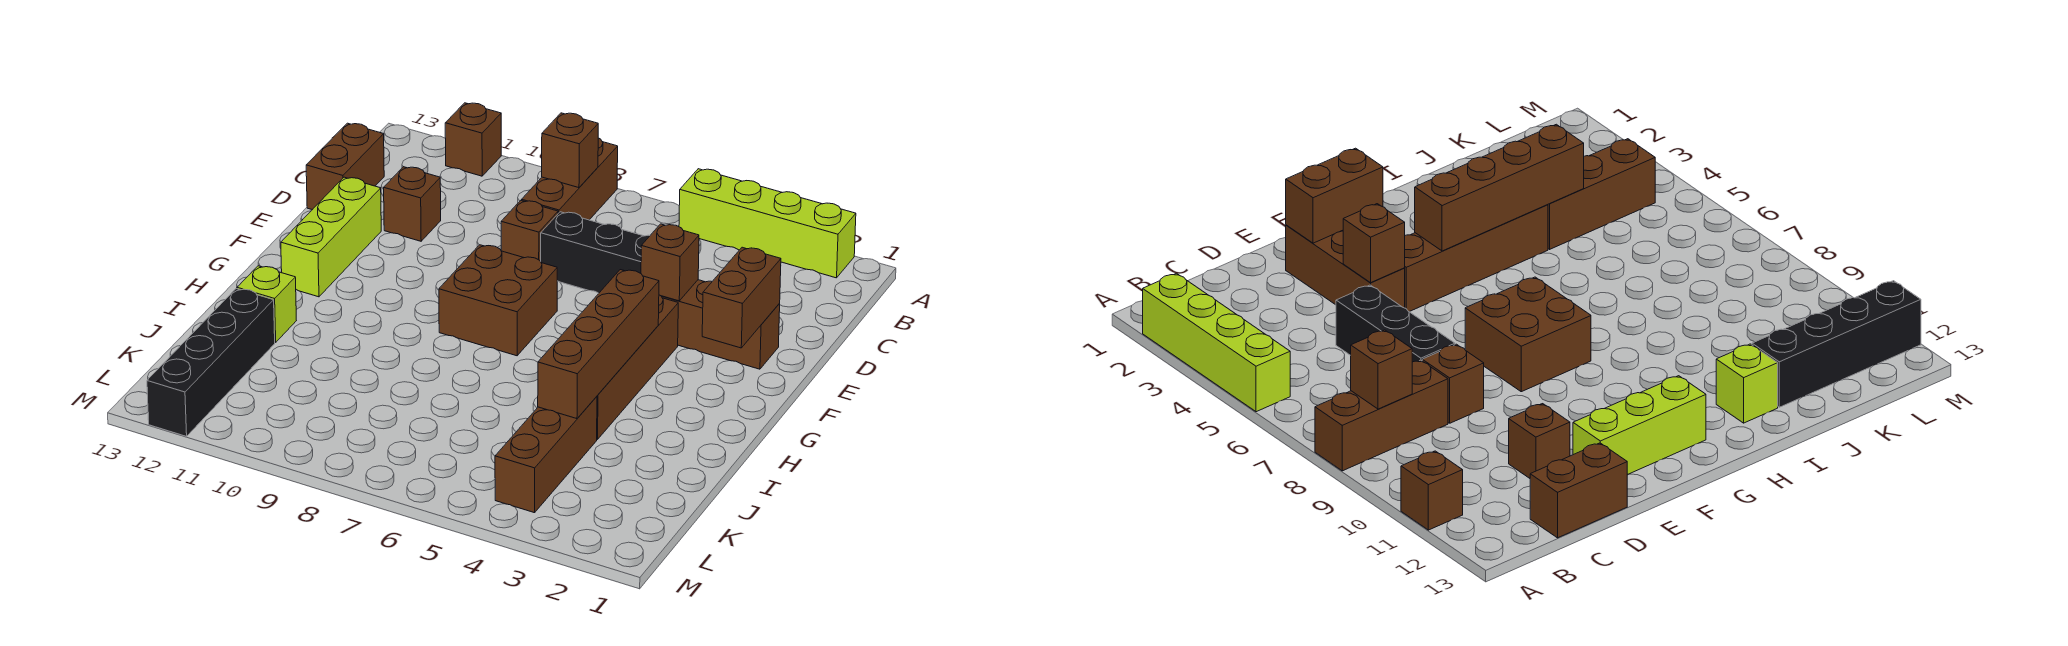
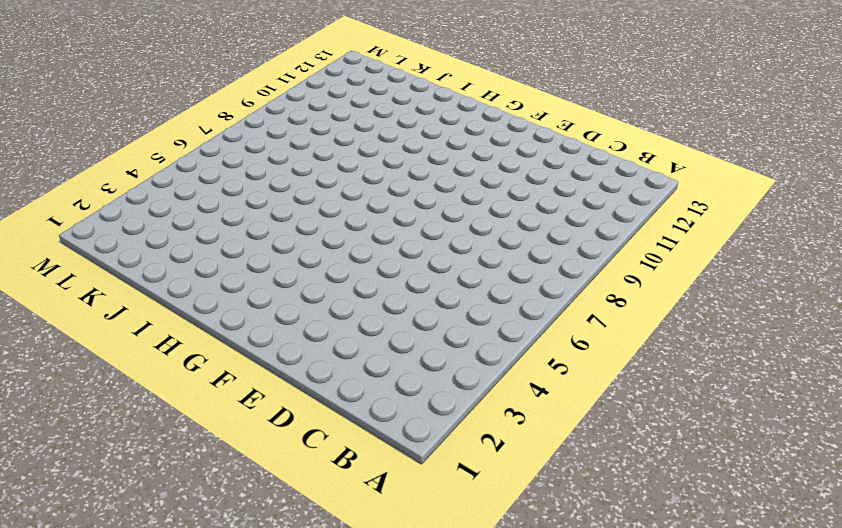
none -> lime 1x4 brick [679,169,856,278]
none -> brown 1x3 brick [522,138,618,220]
none -> brown 1x1 brick [445,103,501,176]

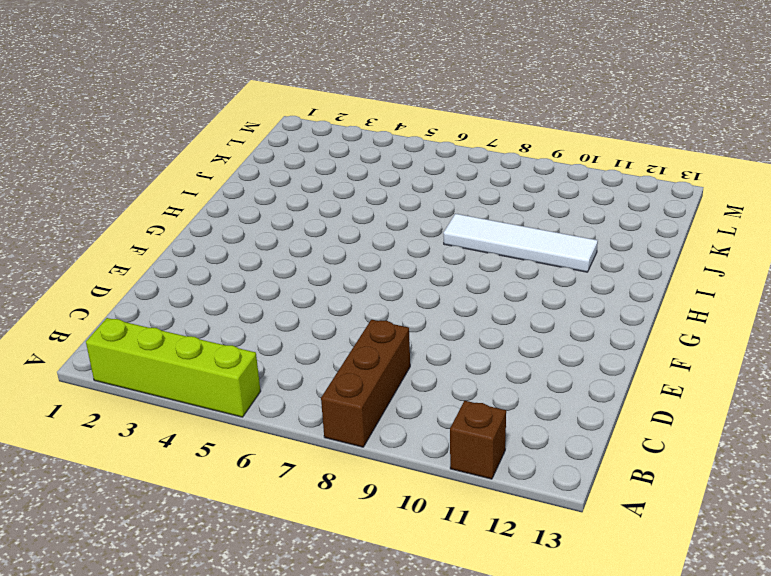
white 1x4 tile [443,214,598,272] -> none
none -> brown 1x2 brick [306,123,384,210]
none -> black 1x3 brick [541,212,650,293]
none -> brown 1x1 brick [501,200,558,261]

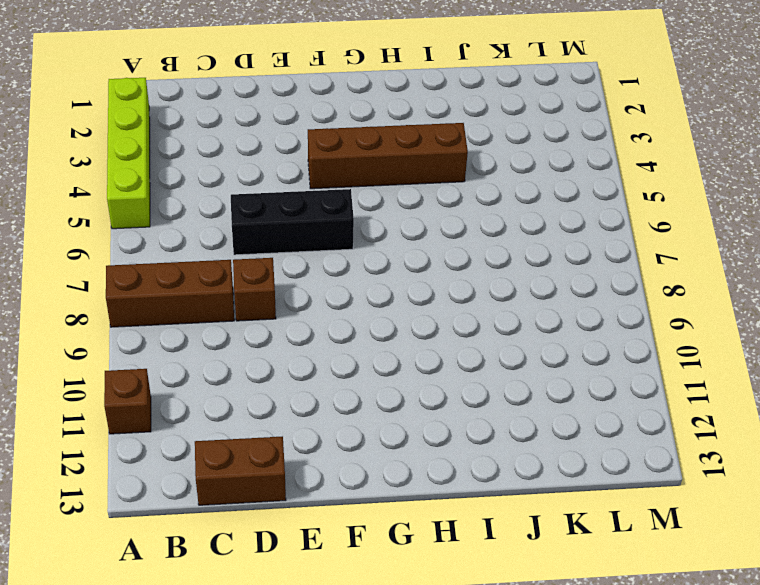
black 1x3 brick [231,189,354,255] -> black 1x3 brick turned to [541,212,650,293]
none -> brown 1x1 brick [384,167,441,241]
none -> brown 1x3 brick [662,280,780,369]
none -> lime 1x3 brick [281,177,381,297]

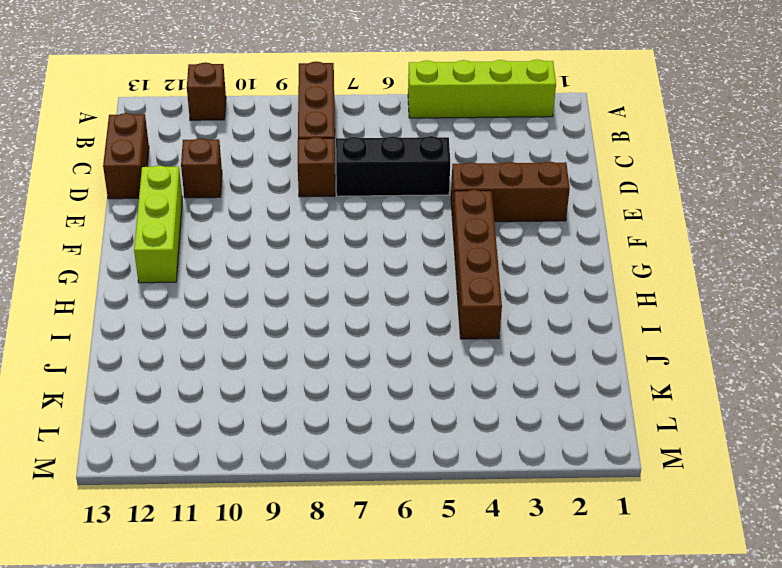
none -> brown 2x2 brick [439,245,557,356]
none -> lime 1x1 brick [237,266,296,342]
none -> brown 1x3 brick [495,397,597,513]

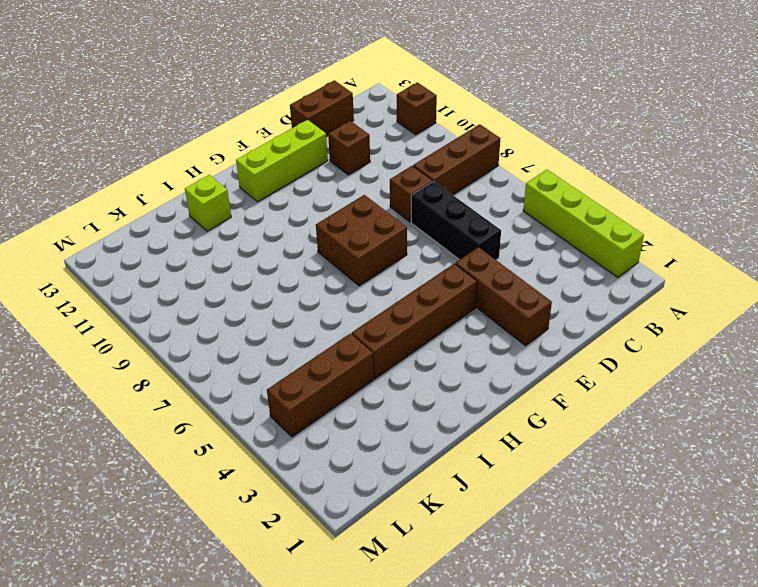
none -> black 1x4 brick [147,289,275,436]
none -> brown 1x1 brick [542,113,598,188]
none -> brown 1x2 brick [702,247,781,348]

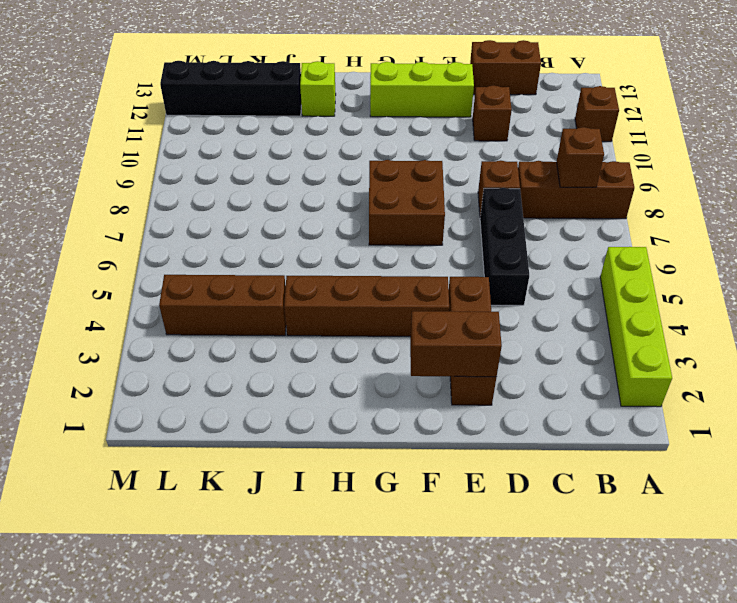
none -> brown 1x1 brick [641,224,699,301]
none -> brown 1x4 brick [538,270,659,419]

